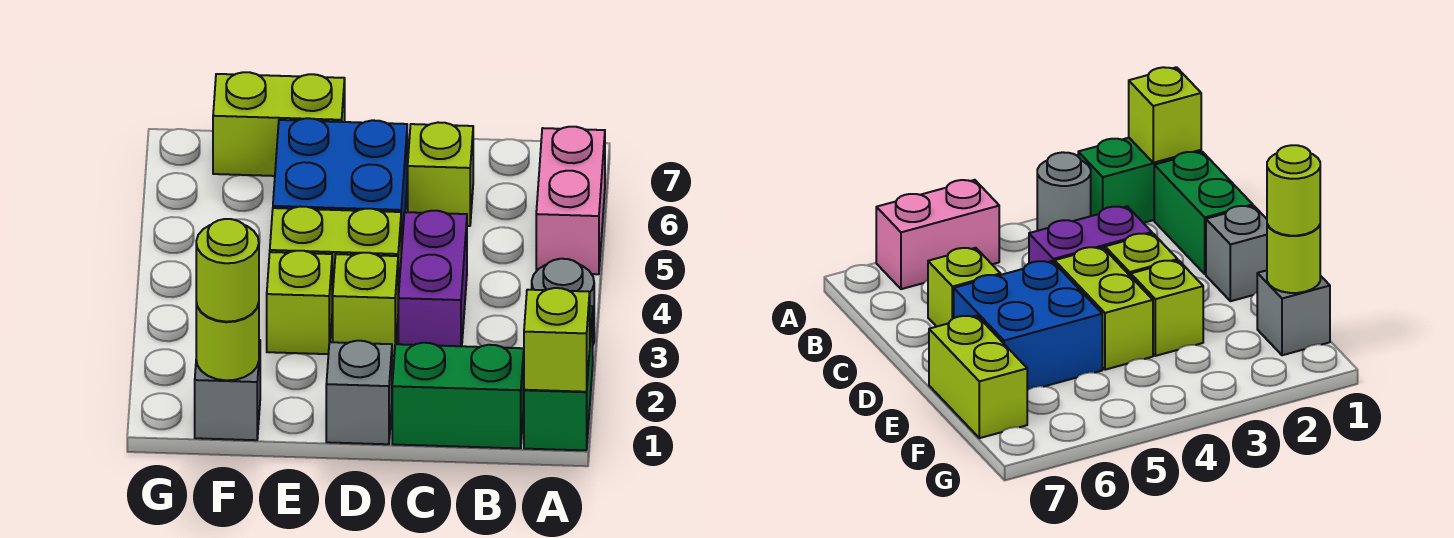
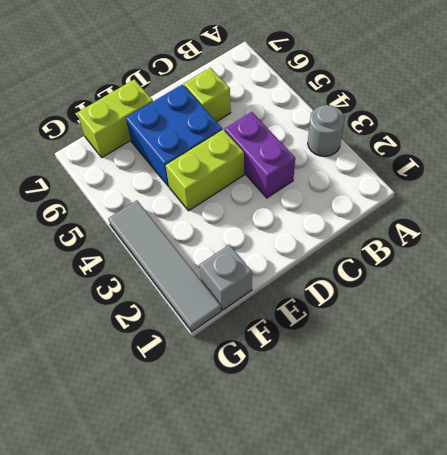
grey 1x4 tile [108,201,221,332] -> none
none -> green 1x2 brick [524,306,593,450]
none -> pink 1x2 brick [536,127,605,274]
none -> green 1x2 brick [392,343,524,448]

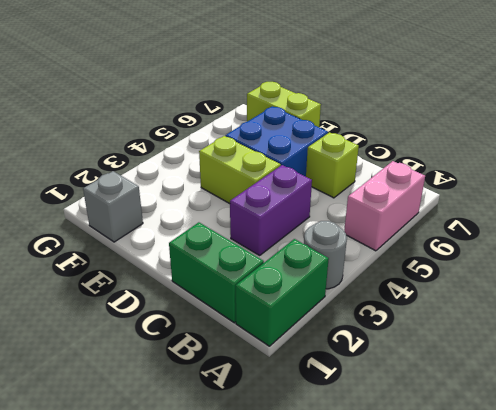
none -> grey 1x1 brick [326,341,392,444]
none -> lime 1x1 brick [333,253,398,356]
none -> lime 1x1 brick [267,251,332,354]

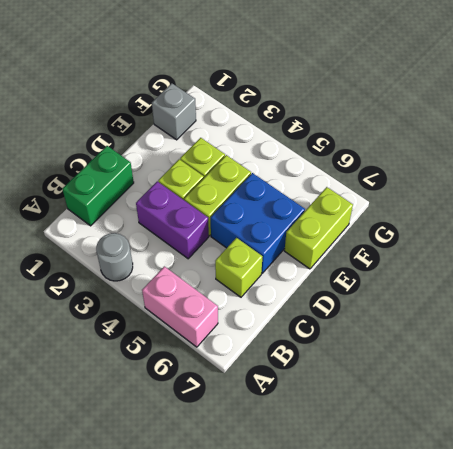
none -> green 1x2 brick [524,306,593,450]
none -> grey 1x1 brick [326,341,392,444]
none -> lime 1x1 brick [524,288,590,392]

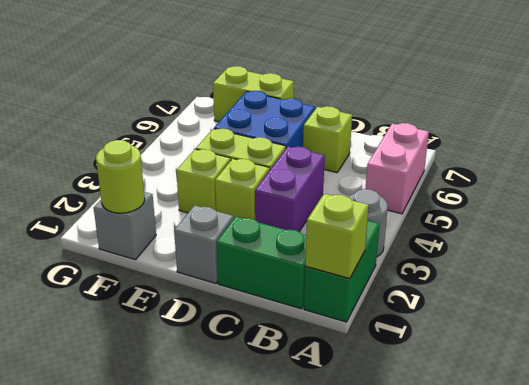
none -> lime 1x1 round brick [196,219,259,322]

